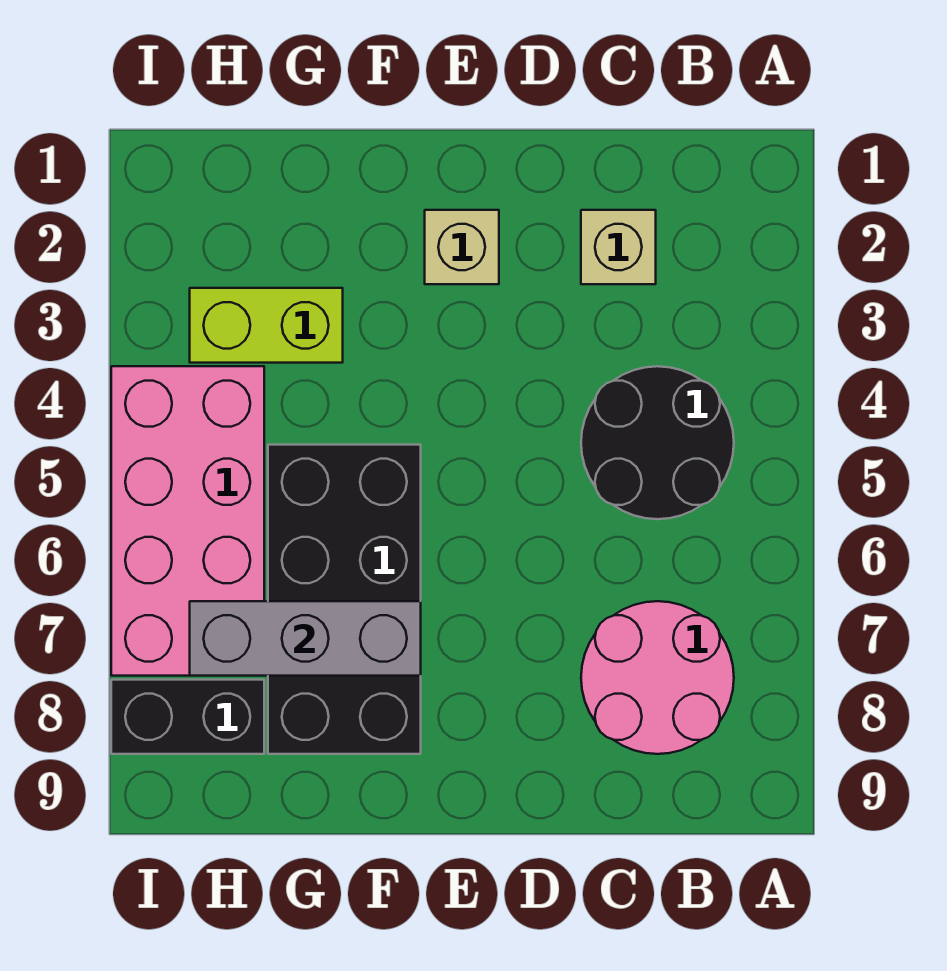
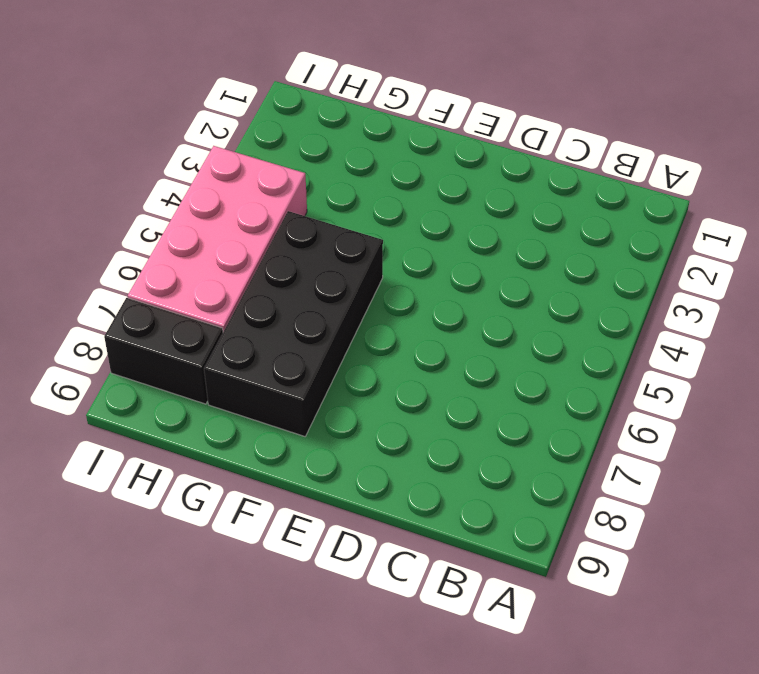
none -> black 2x2 round brick [581,366,734,519]
none -> pink 2x2 round brick [581,601,734,754]

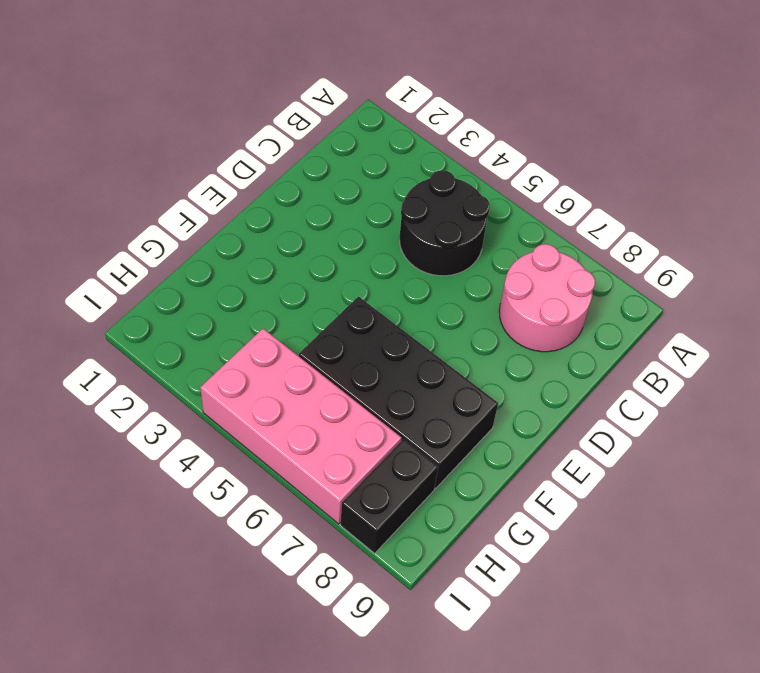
none -> tan 1x1 brick [581,210,656,284]
none -> tan 1x1 brick [425,210,499,284]

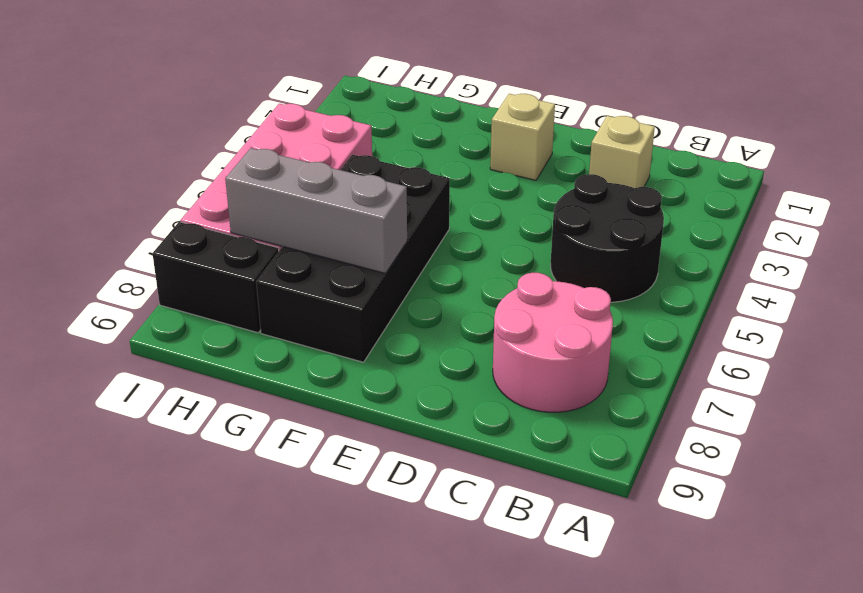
none -> lime 1x2 brick [190,288,343,363]

